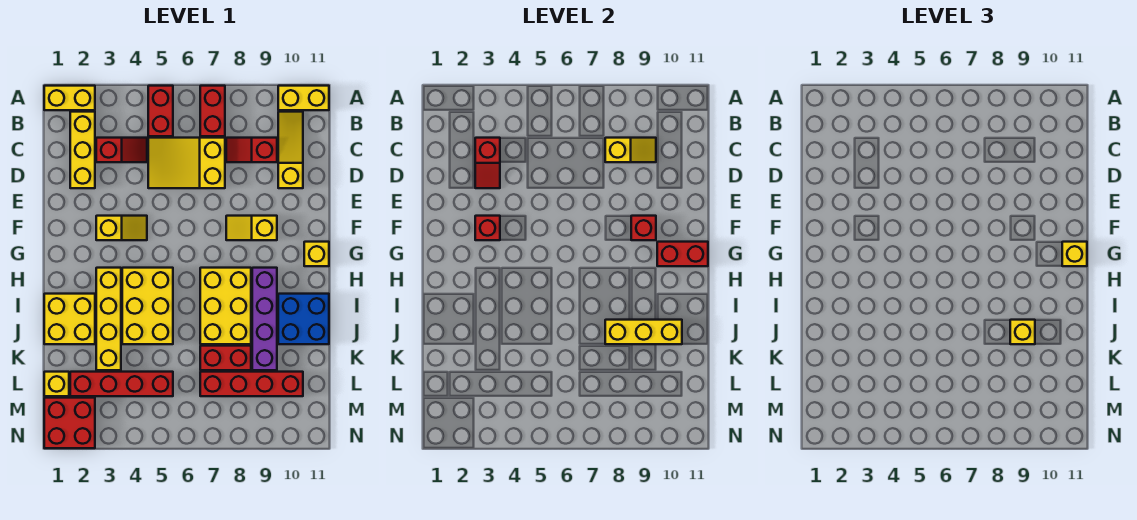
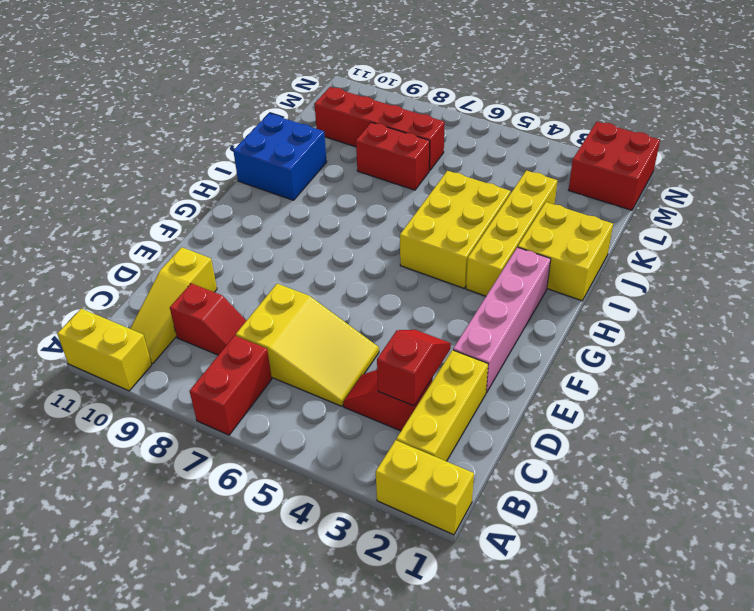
pink 1x4 brick [453,247,551,393] -> none
none -> red 1x2 brick [148,86,173,136]
none -> yellow 1x2 slope [96,216,147,240]
none -> yellow 1x2 slope [226,216,277,240]
none -> yellow 1x1 brick [304,242,329,266]

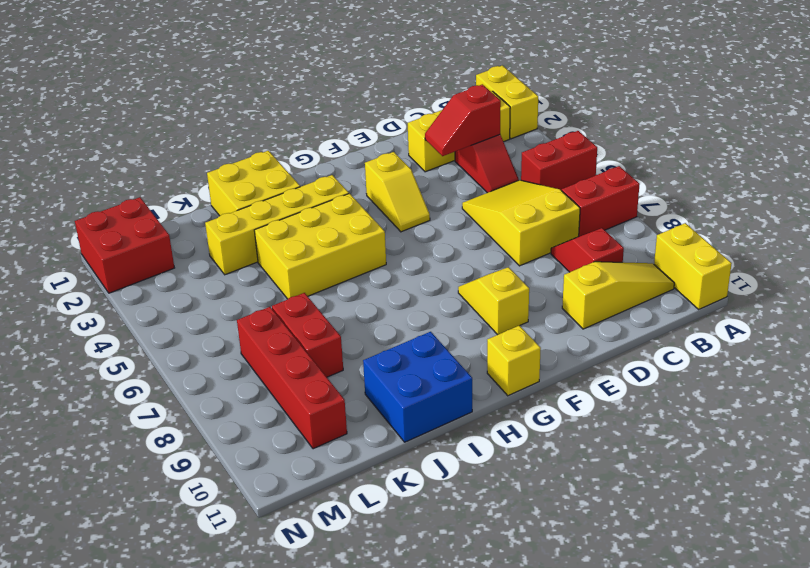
none -> yellow 2x3 brick [200,268,251,344]
none -> purple 1x4 brick [252,268,277,370]
none -> yellow 1x1 brick [44,372,69,396]
none -> red 1x4 brick [70,372,173,396]

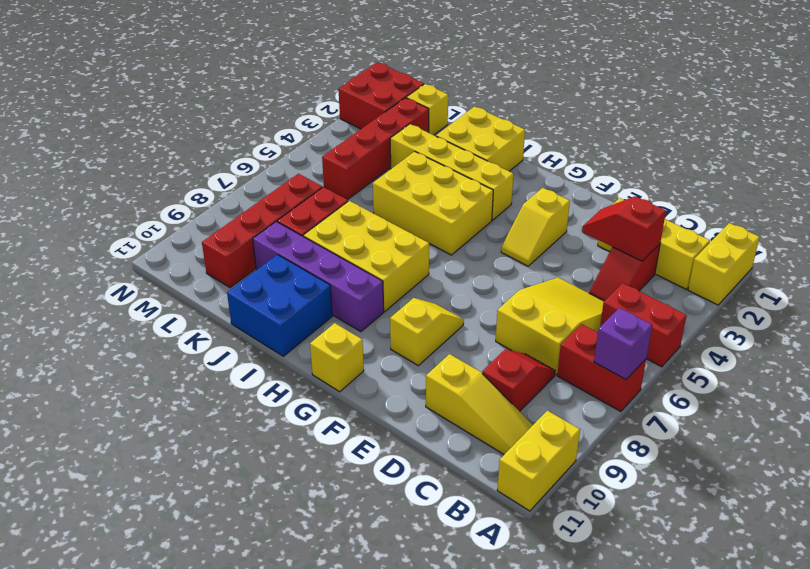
purple 1x1 brick [594,308,652,379] -> none
none -> yellow 1x2 slope [605,138,656,162]
none -> red 1x1 brick [475,216,500,240]
none -> red 1x1 brick [631,216,656,240]
none -> red 1x2 brick [657,242,708,266]

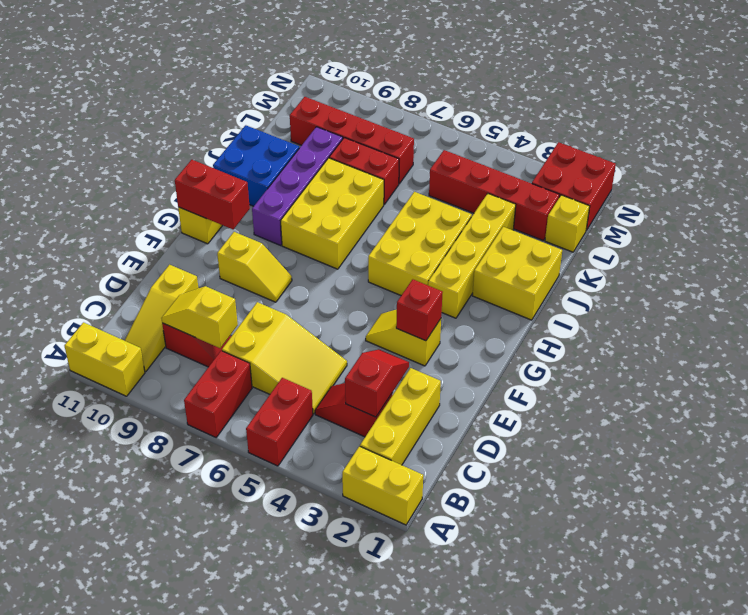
none -> red 1x1 brick [631,216,656,240]
none -> yellow 1x3 brick [605,320,682,344]
none -> yellow 1x1 brick [1062,242,1087,266]
none -> yellow 1x1 brick [1010,320,1035,344]

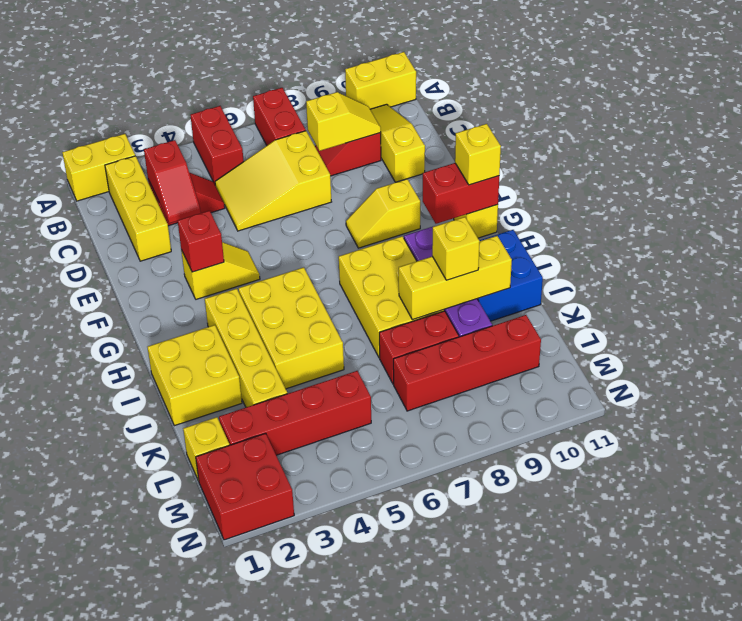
none -> red 1x1 brick [631,216,656,240]

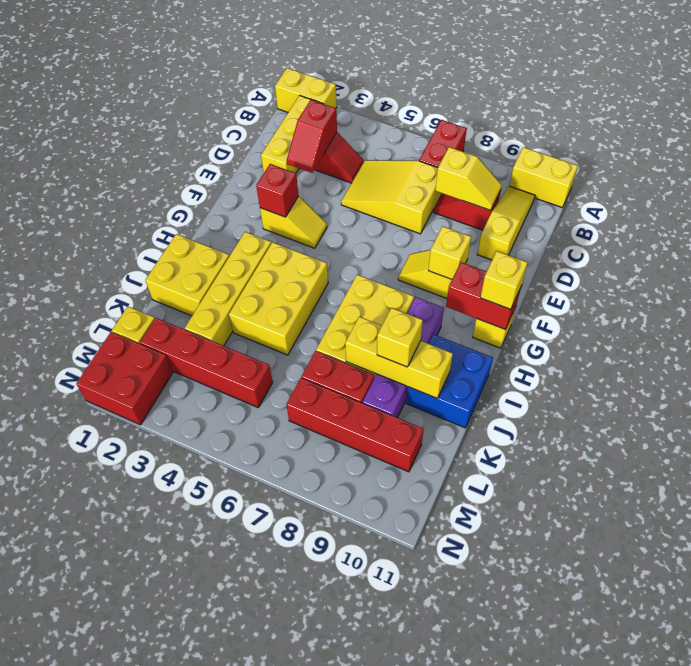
yellow 1x1 brick [429,227,471,279] -> red 1x1 brick [631,216,656,240]
none -> red 1x2 brick [148,86,173,136]

